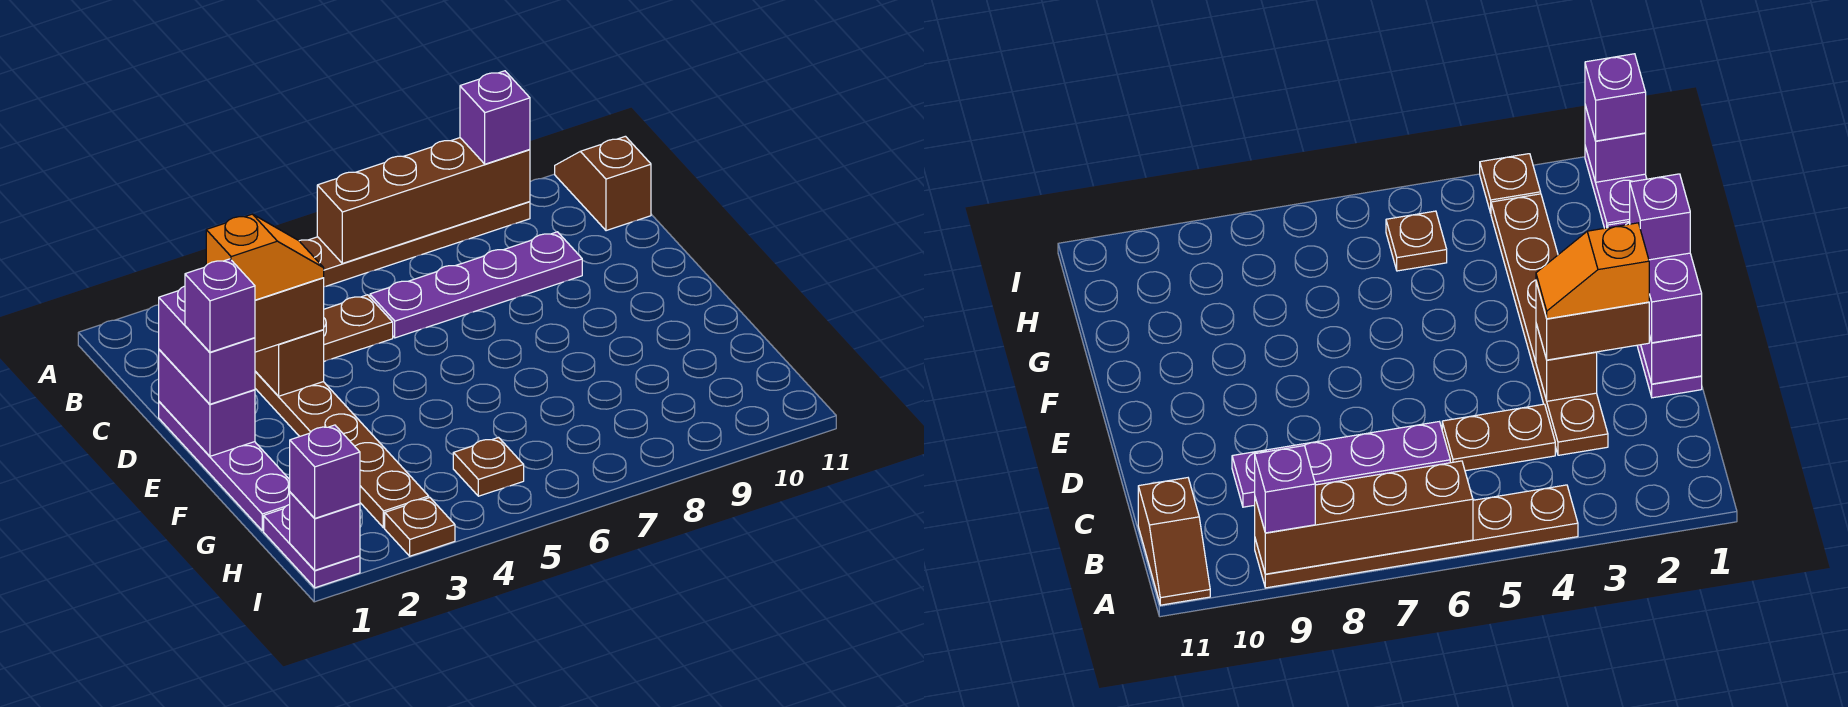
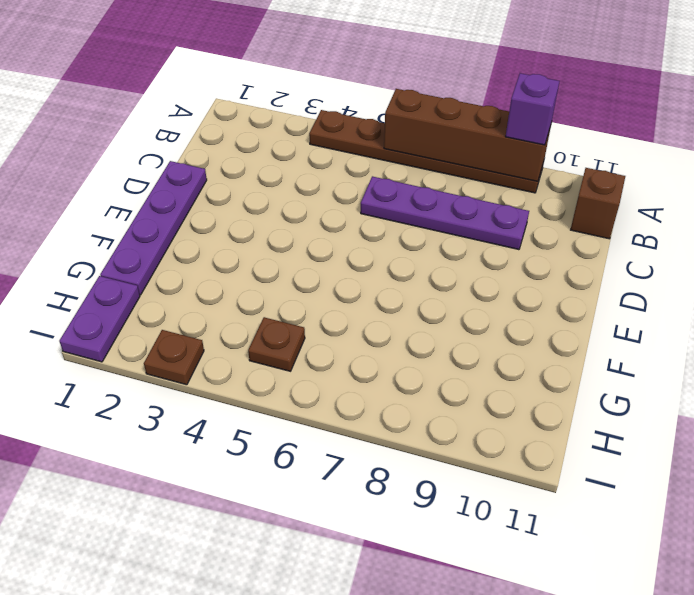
none -> brown 1x6 plate [255,371,429,528]
none -> brown 1x2 plate [324,295,393,361]
none -> purple 1x2 brick [159,350,255,456]

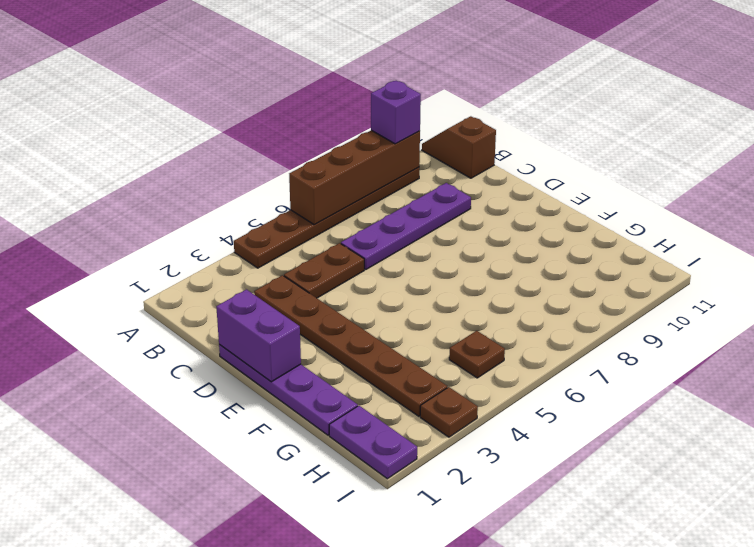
none -> brown 1x1 brick [255,330,324,396]
none -> purple 1x1 brick [290,492,360,570]
none -> purple 1x2 brick [159,286,255,404]

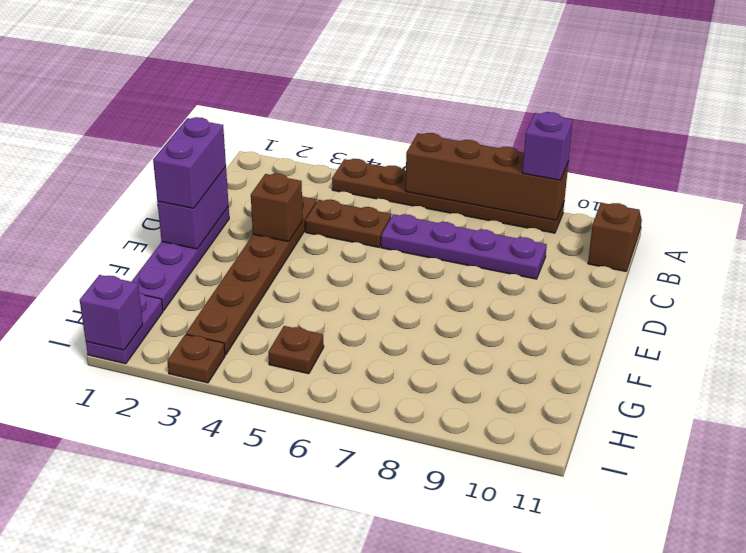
none -> brown 1x2 brick [255,278,324,352]
none -> purple 1x1 brick [290,425,360,518]
none -> orange 1x2 slope [206,214,324,300]

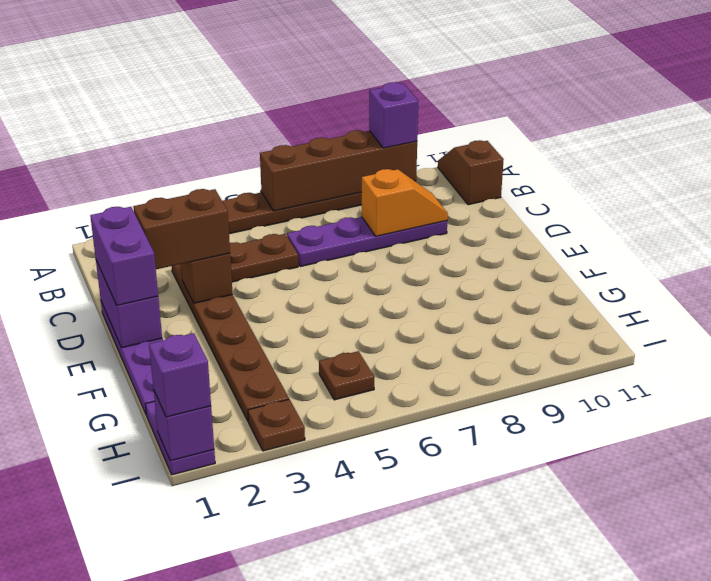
orange 1x2 slope [361,169,448,236] -> orange 1x2 slope moved to [206,214,324,300]
none -> purple 1x1 brick [185,259,255,352]

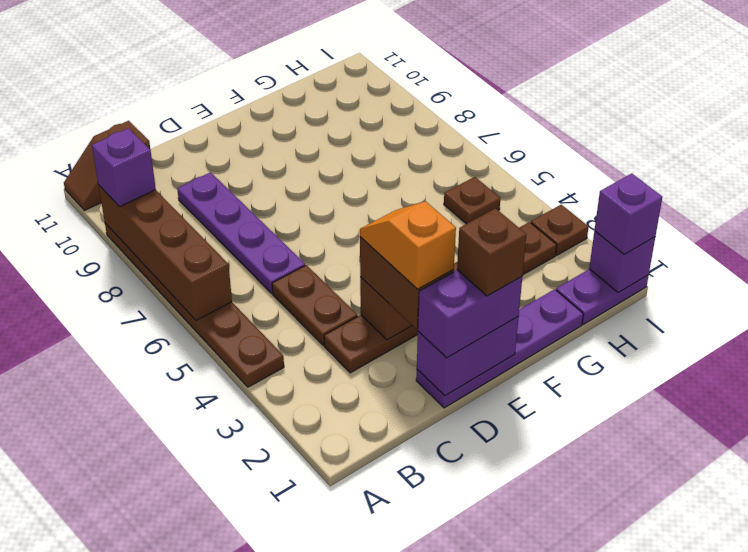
brown 1x1 brick [457,208,526,296] -> purple 1x1 brick [185,259,255,352]

